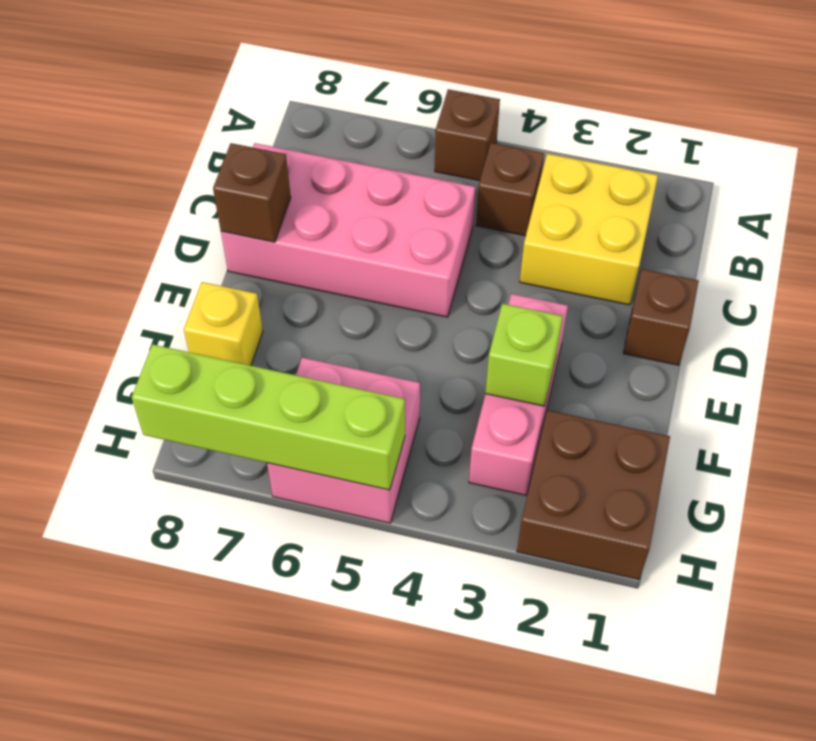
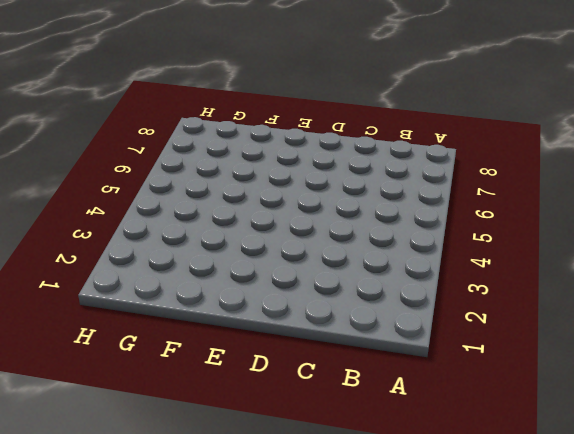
none -> brown 1x1 brick [435,89,500,181]
none -> yellow 2x2 brick [520,154,658,305]
none -> brown 1x1 brick [476,143,544,236]

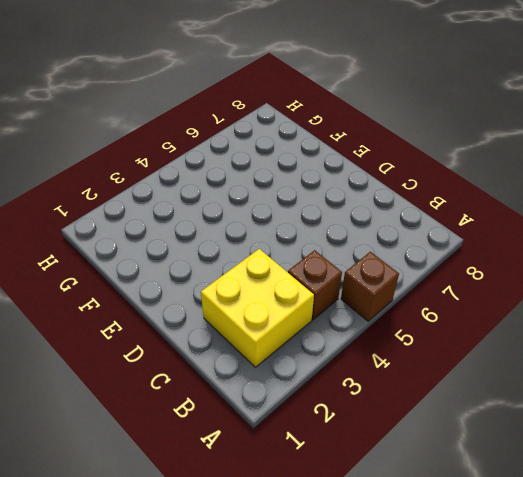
none -> pink 2x4 brick [221,143,475,317]
none -> brown 1x1 brick [623,269,699,365]
none -> pink 1x3 brick [469,294,568,495]

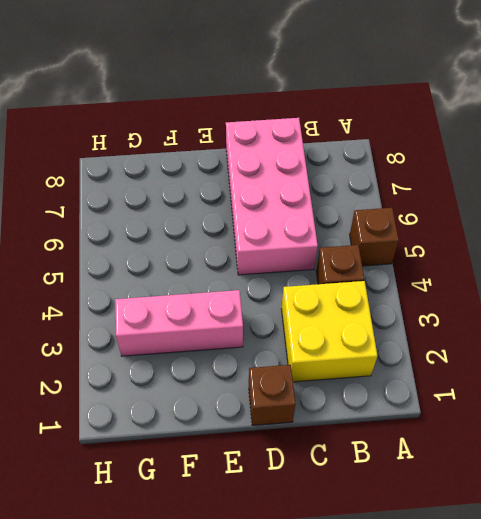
none -> yellow 1x1 brick [184,282,263,366]
none -> brown 2x2 brick [517,410,670,579]
none -> pink 2x2 brick [267,358,420,523]

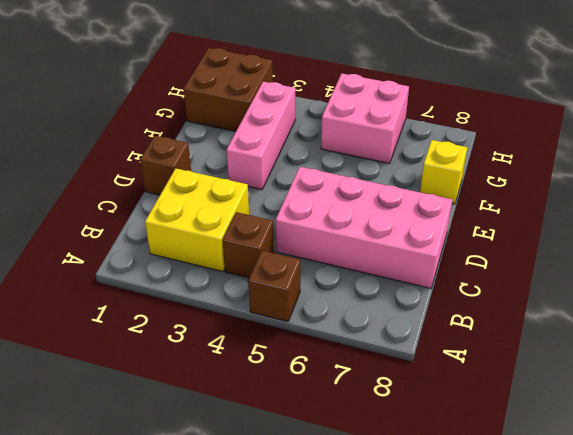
none -> brown 1x1 brick [213,143,291,242]
none -> lime 1x1 brick [485,304,563,406]
none -> lime 1x4 brick [132,344,405,490]

